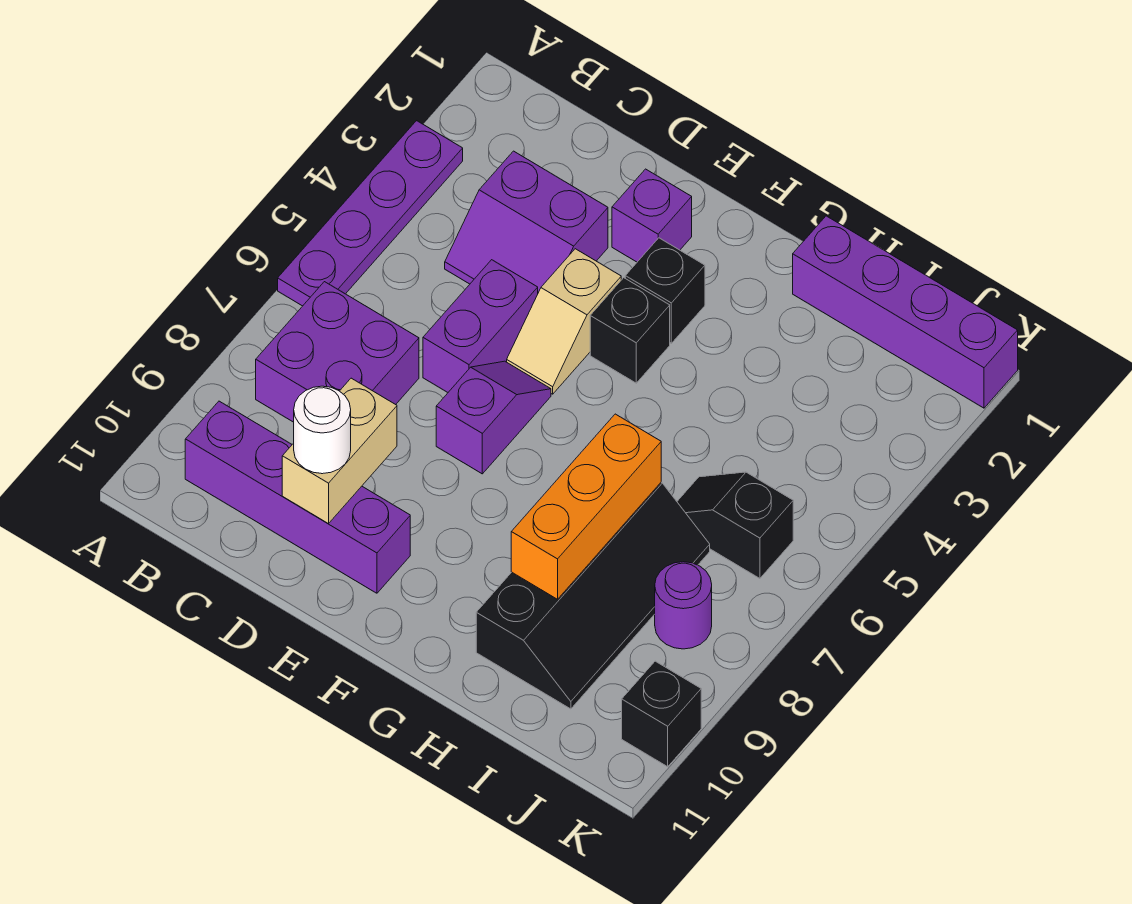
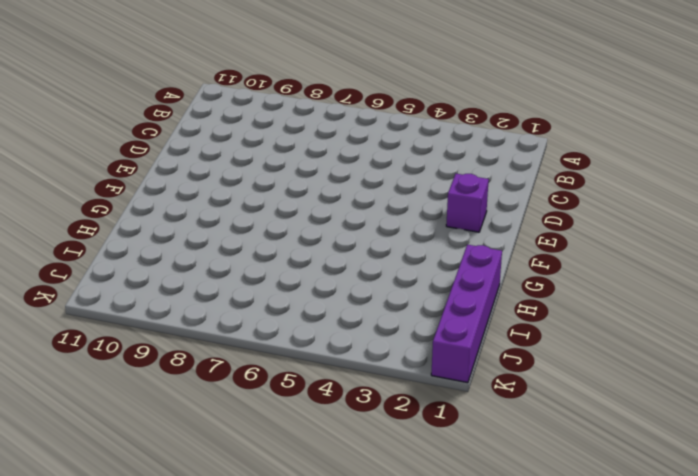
none -> purple 1x4 plate [278,121,463,306]
none -> purple 2x2 brick [256,282,419,422]
none -> purple 1x4 brick [185,401,410,593]

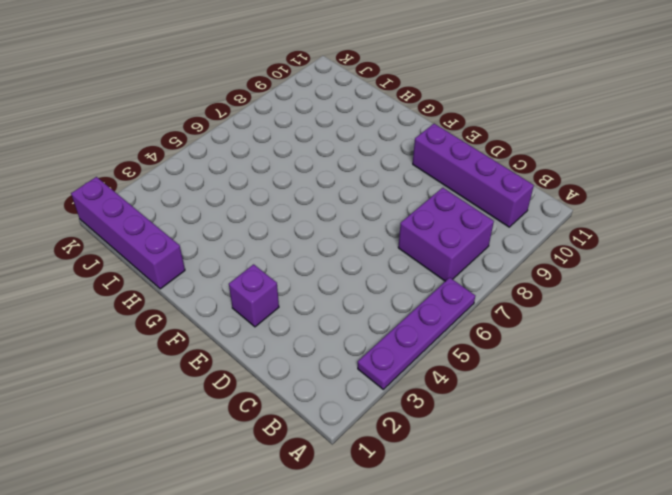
none -> purple 2x2 slope [445,151,608,293]
none -> purple 1x2 brick [423,260,538,392]
none -> tan 1x2 slope [507,249,621,394]

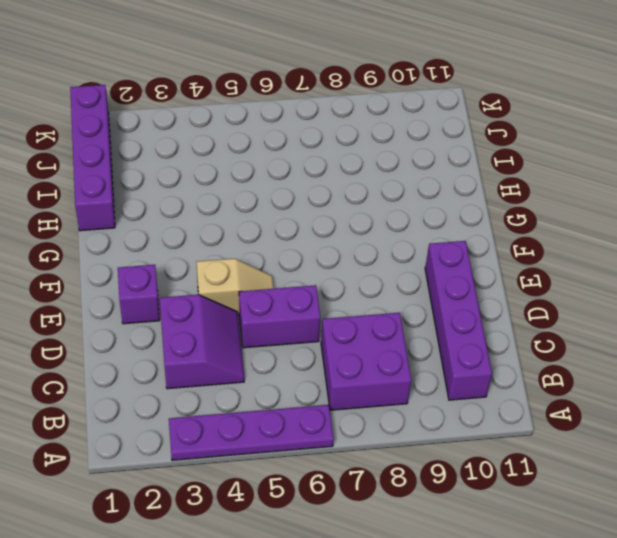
none -> purple 1x2 slope [436,361,551,474]
none -> black 1x1 brick [625,238,705,343]
none -> black 1x1 brick [590,278,670,383]

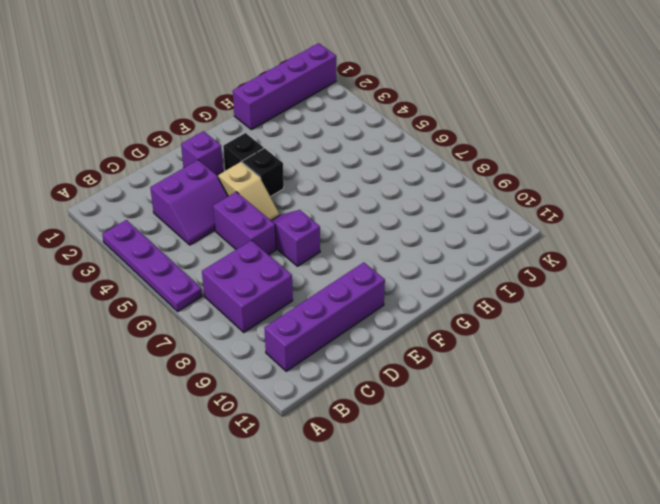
none -> black 2x4 slope [476,482,710,709]
none -> black 1x2 slope [677,472,793,578]
none -> purple 1x1 round brick [655,562,712,649]

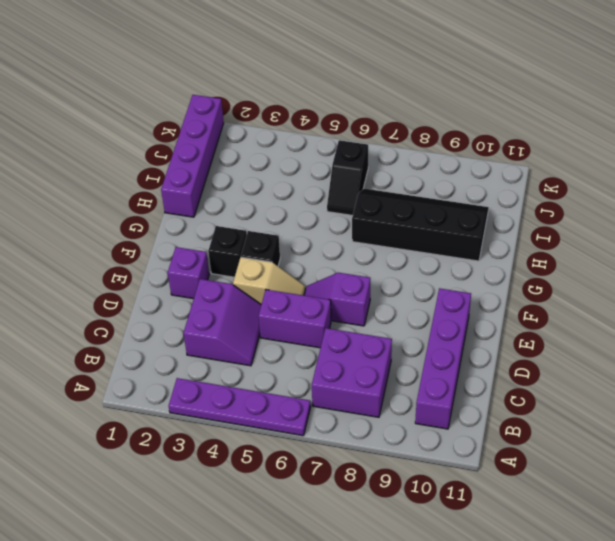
none -> purple 1x1 round brick [655,562,712,649]
none -> black 1x1 brick [622,661,701,767]
none -> tan 1x2 brick [282,378,397,524]

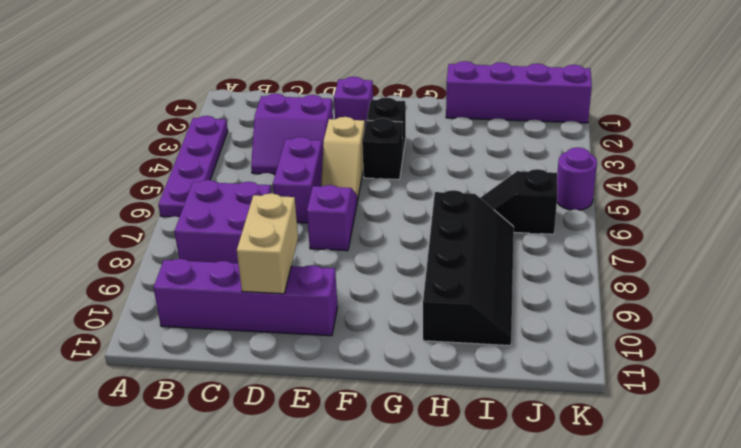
purple 1x1 round brick [557,147,597,210] -> purple 1x1 round brick moved to [655,562,712,649]
none -> black 1x1 brick [622,661,701,767]
none -> orange 1x3 brick [511,414,661,599]
none -> white 1x1 round brick [294,386,351,474]

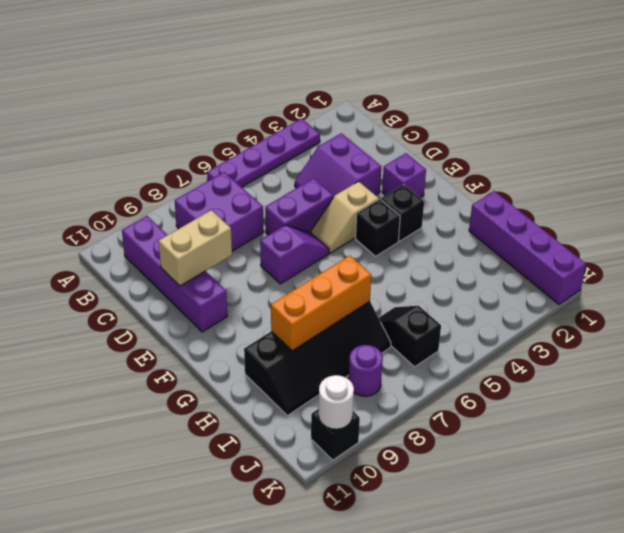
white 1x1 round brick [318,375,354,429] -> white 1x1 round brick moved to [294,386,351,474]

